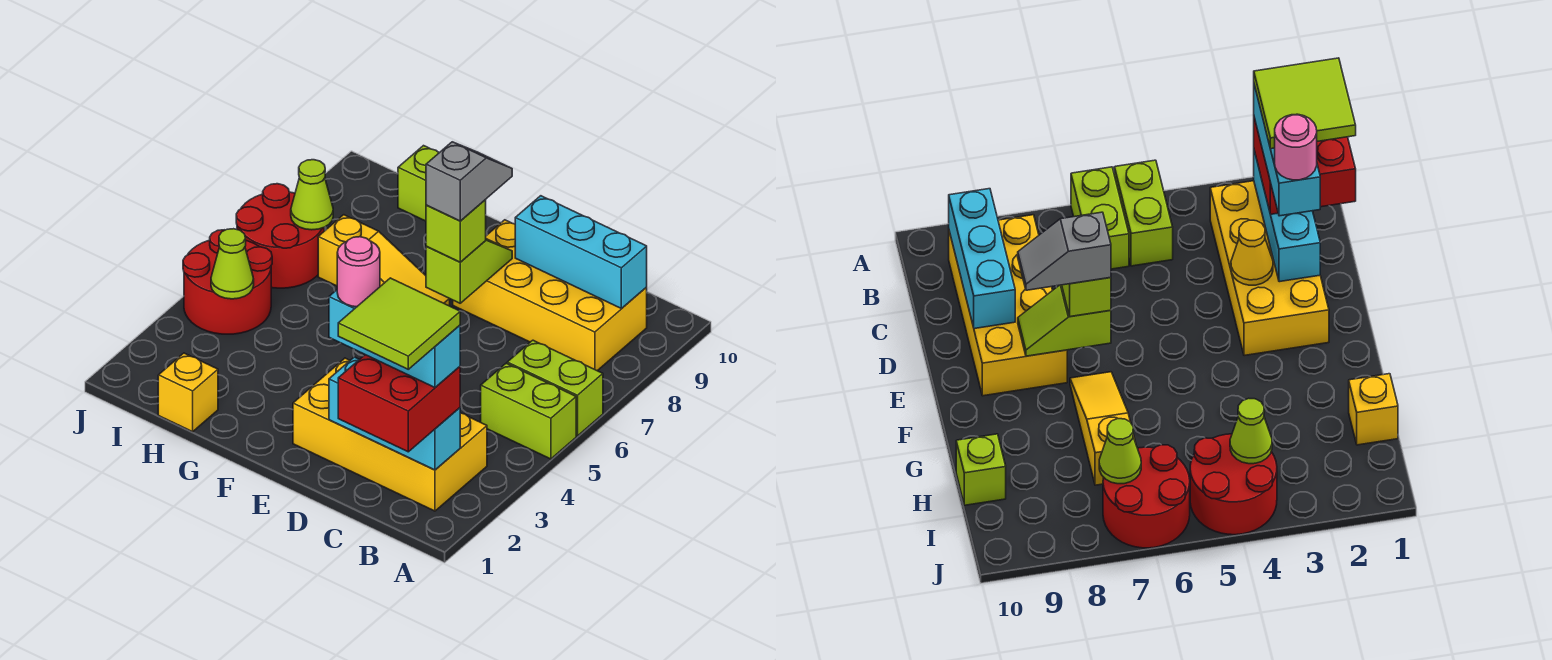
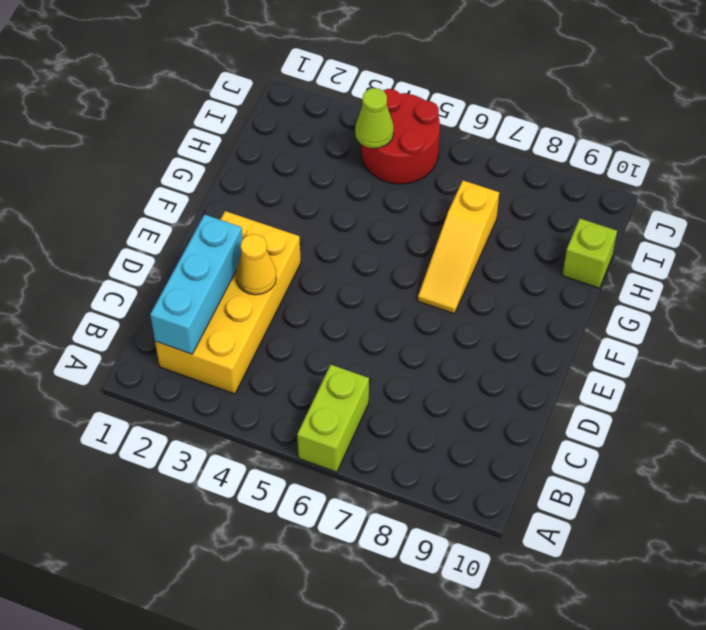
none -> lime 1x2 brick [481,363,576,459]
none -> yellow 2x4 brick [453,220,647,371]
none -> yellow 1x1 brick [158,353,218,432]

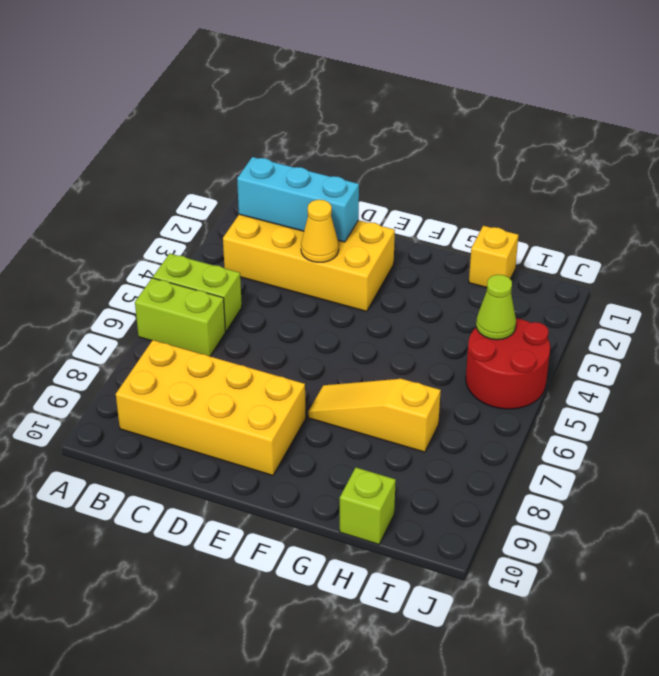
none -> red 2x2 round brick [236,184,324,288]
none -> cyan 1x3 brick [515,196,647,308]
none -> lime 1x2 slope [426,239,512,303]

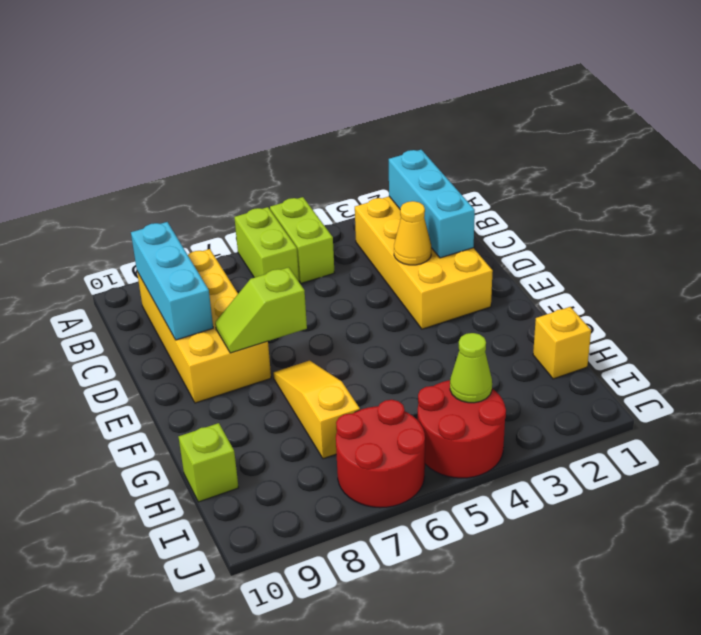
none -> lime 1x1 cone [291,160,333,230]
none -> red 2x2 brick [338,355,460,452]
none -> lime 1x1 brick [426,200,486,262]

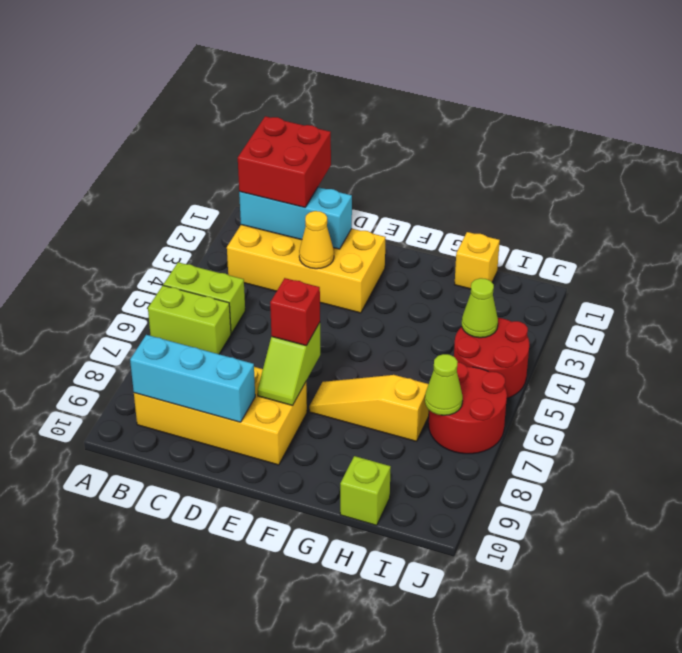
red 1x1 brick [270,278,320,345] -> lime 1x1 brick [426,200,486,262]
none -> cyan 1x3 brick [329,290,460,388]
none -> grey 1x2 slope [426,142,512,221]
none -> lime 2x2 tile [338,278,460,369]

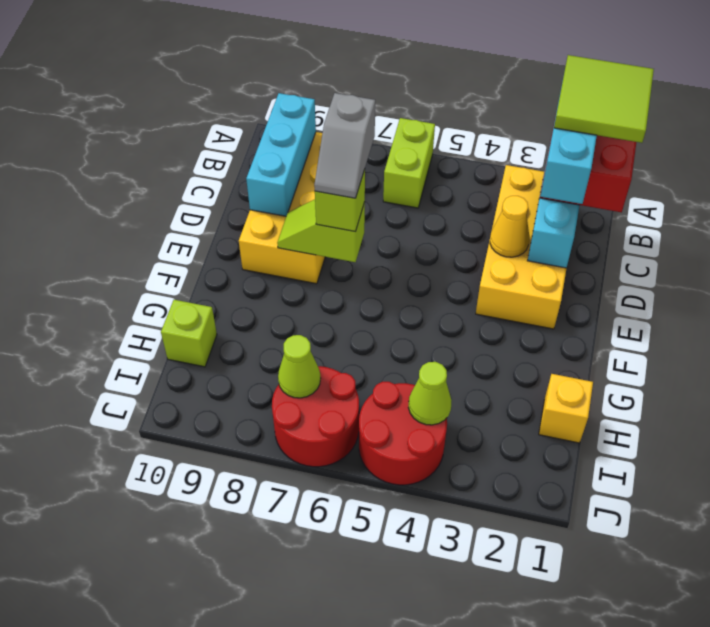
grey 1x2 slope [314,93,375,198] -> grey 1x2 slope turned to [426,142,512,221]
none -> lime 1x2 brick [481,363,576,459]
none -> yellow 1x3 slope [318,215,450,306]
none -> pink 1x1 round brick [337,237,380,307]

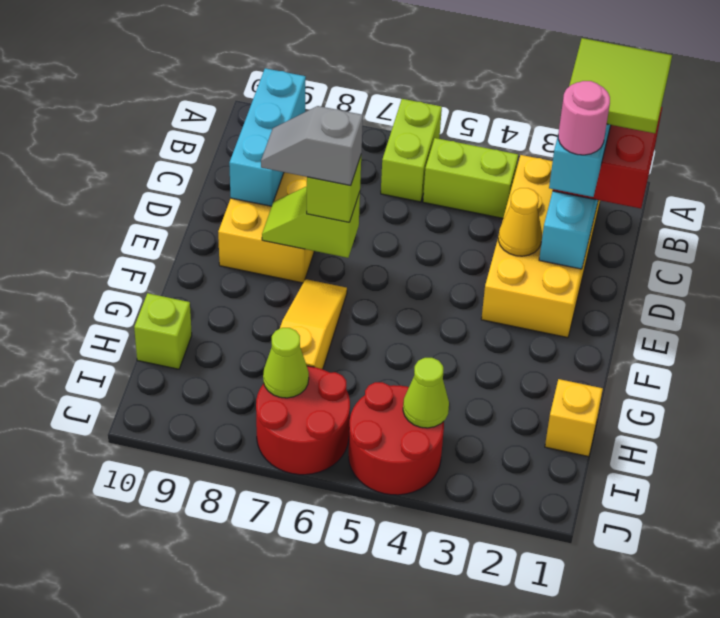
lime 1x2 brick [423,138,518,218] -> lime 1x2 brick turned to [481,363,576,459]

